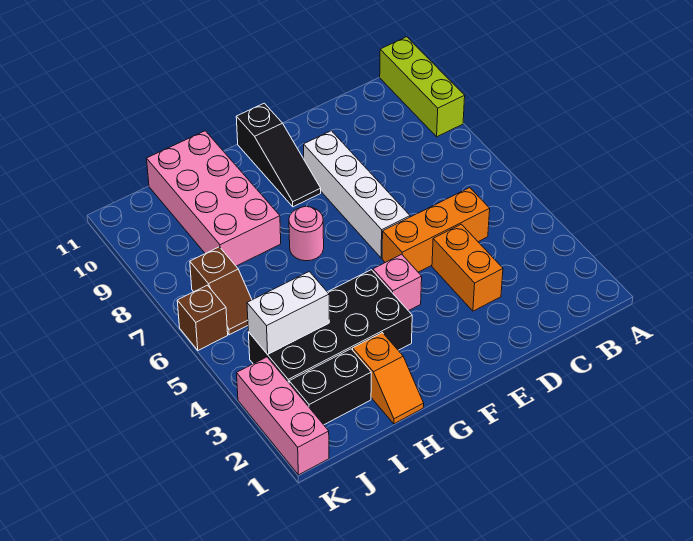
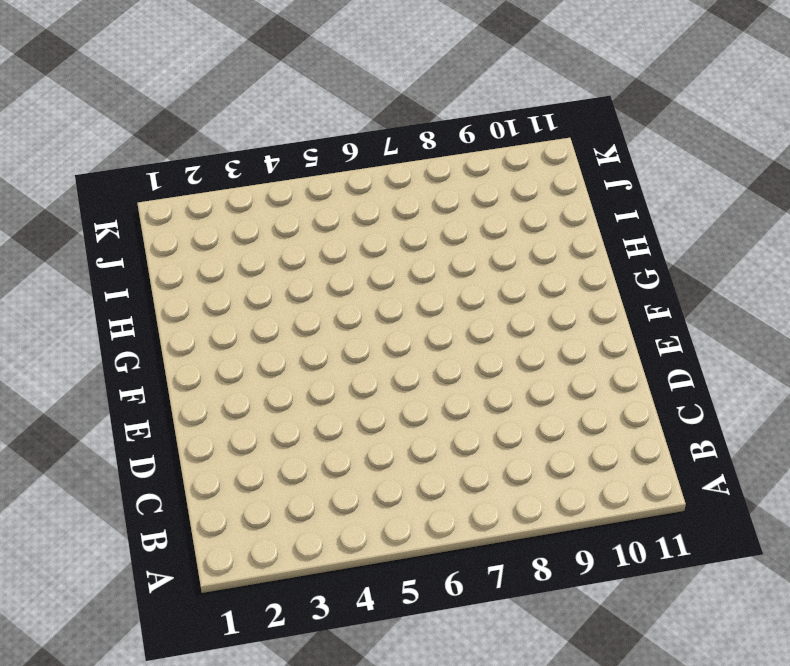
none -> lime 1x3 brick [380,37,465,137]
none -> orange 1x3 brick [382,188,490,272]
none -> orange 1x2 brick [432,224,503,311]

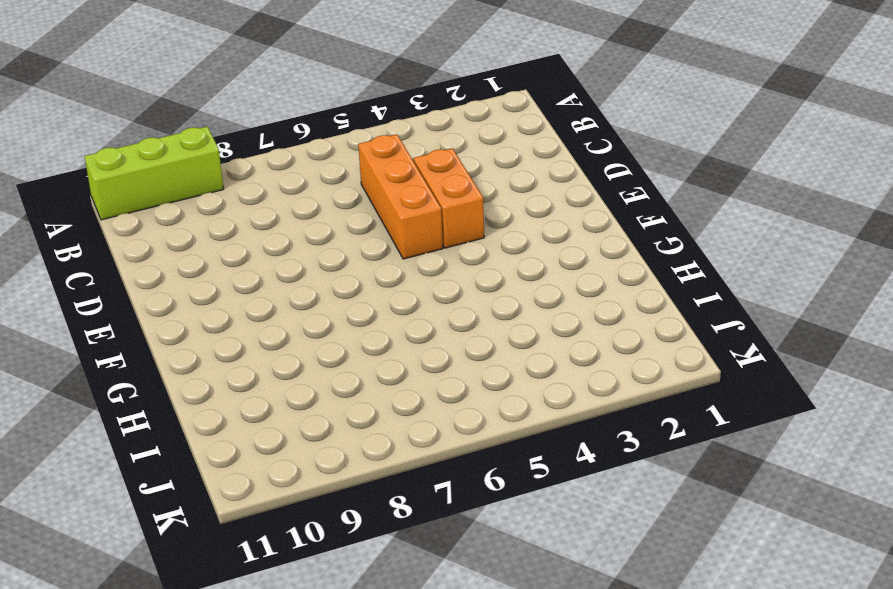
orange 1x2 brick [414,148,484,248] -> orange 1x2 brick turned to [432,224,503,311]
none -> white 1x4 brick [303,131,410,258]
none -> pink 1x1 brick [373,254,422,311]
none -> black 1x3 slope [236,103,321,207]

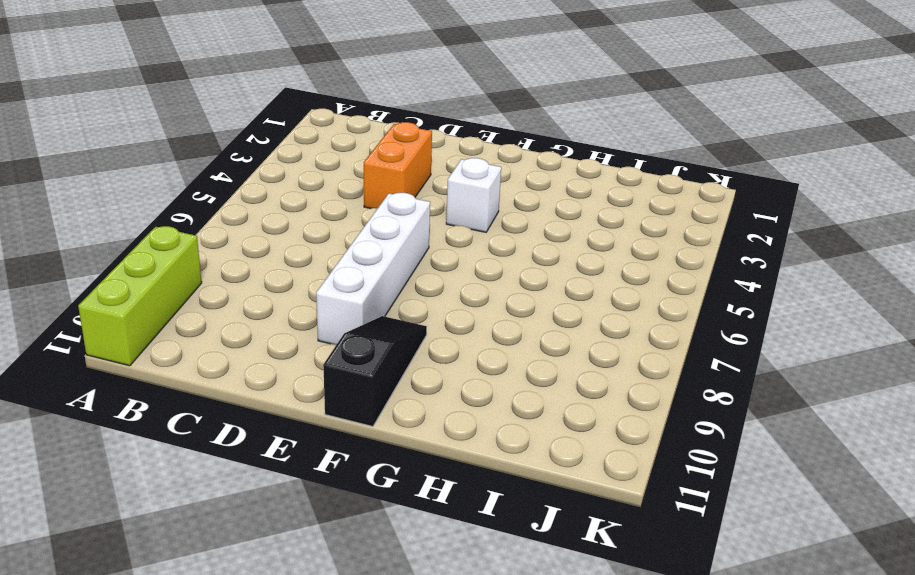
white 1x1 brick [446,158,501,232] -> pink 1x1 brick [373,254,422,311]
none -> orange 1x3 brick [382,188,490,272]
none -> black 2x4 brick [248,270,412,383]
none -> pink 1x1 round brick [289,206,324,261]

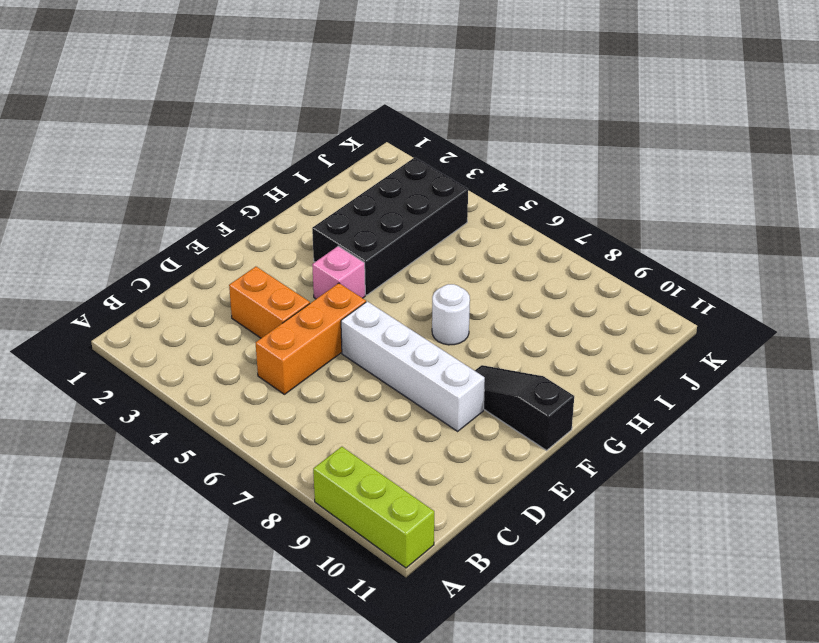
white 1x1 round brick [432,284,470,345] -> pink 1x1 round brick [289,206,324,261]
none -> orange 1x2 slope [353,333,424,424]
none -> pink 2x4 brick [147,131,281,266]
none -> black 1x2 brick [289,349,371,425]

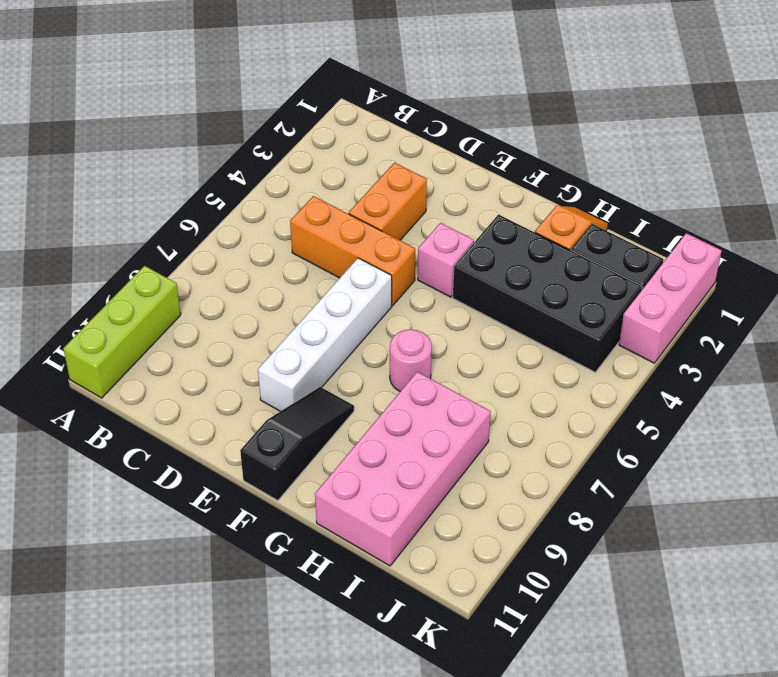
none -> brown 1x2 slope [190,247,252,335]
none -> brown 1x1 brick [177,285,228,350]
none -> white 1x2 brick [247,272,329,354]

